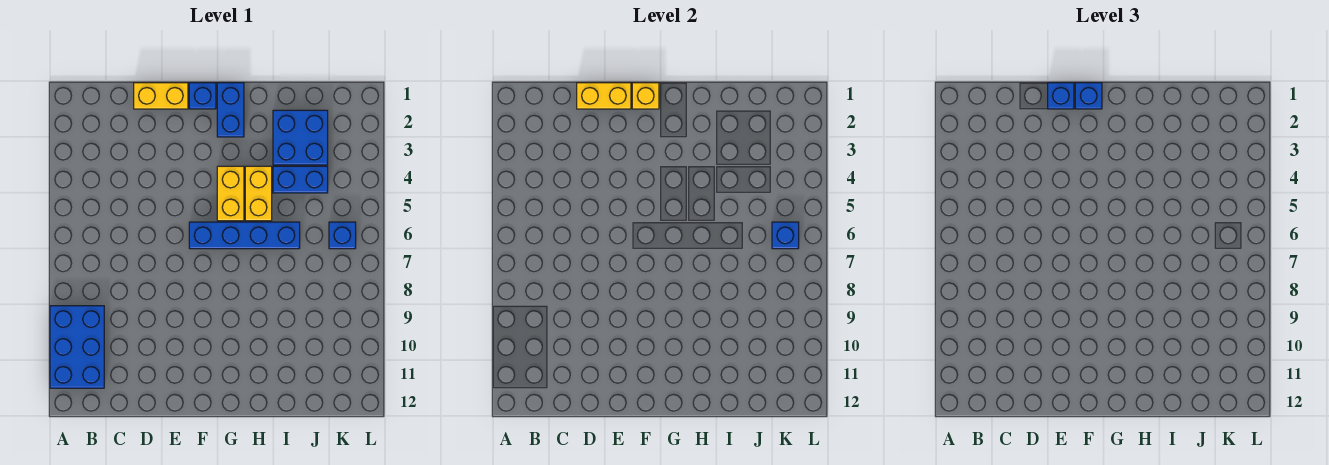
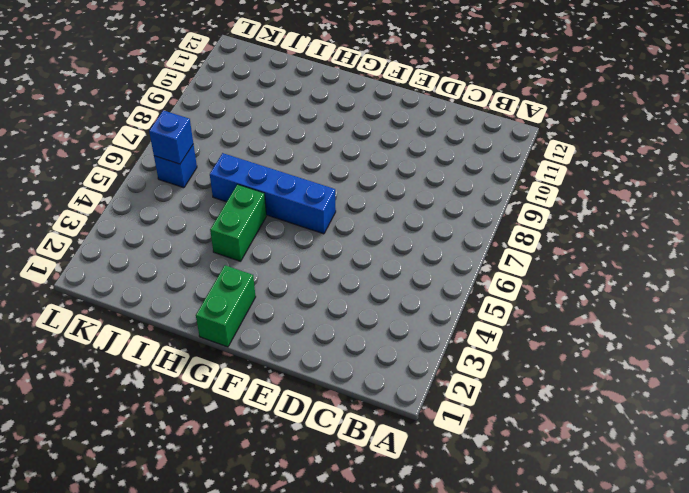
green 1x2 brick [196,265,256,347] -> blue 1x2 brick [217,83,244,137]
green 1x2 brick [210,184,266,261] -> yellow 1x2 brick [245,166,272,221]
none -> blue 2x3 brick [50,306,104,388]
none -> yellow 1x2 brick [134,83,188,109]
none -> blue 1x1 brick [189,83,216,109]

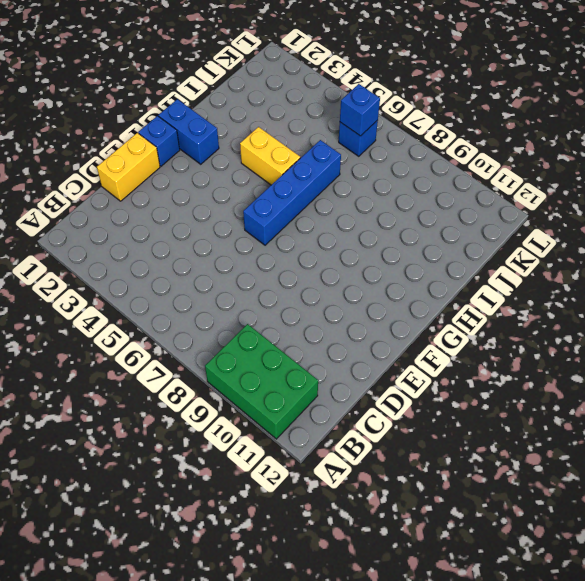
green 2x3 brick [205,324,318,439] -> blue 2x3 brick [50,306,104,388]
none -> yellow 1x2 brick [217,166,244,221]
none -> blue 2x2 brick [273,110,328,165]
none -> blue 1x2 brick [273,166,328,193]

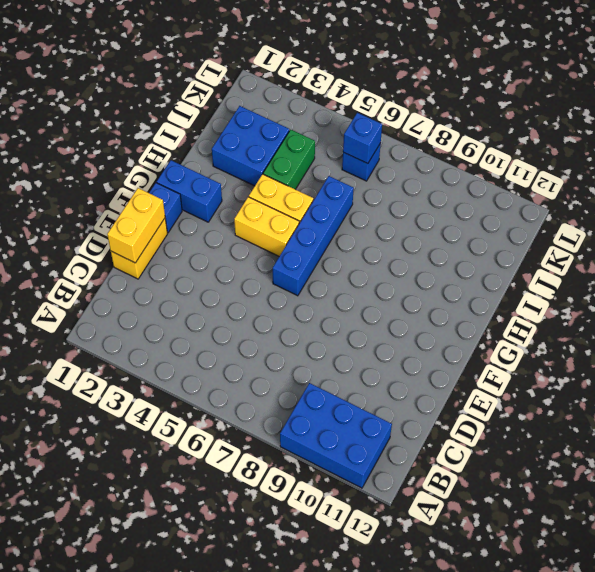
green 1x2 brick [263,130,315,189] -> blue 1x2 brick [273,166,328,193]
none -> yellow 1x1 brick [632,83,659,109]
none -> blue 1x1 brick [1048,83,1074,109]
none -> blue 1x1 brick [1075,83,1102,109]

